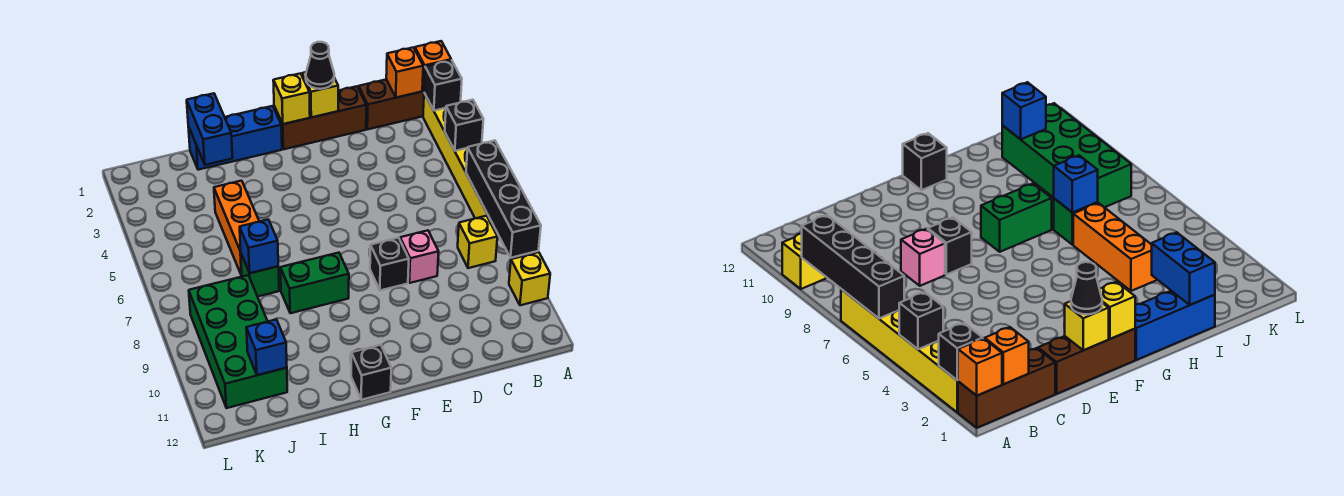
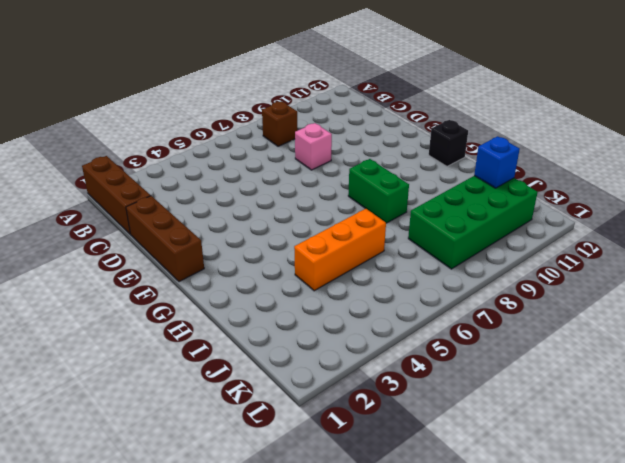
brown 1x1 brick [262,101,298,146] -> yellow 1x1 brick [458,216,497,268]
none -> yellow 1x6 brick [423,93,499,236]
none -> yellow 1x1 brick [509,252,550,305]
none -> black 1x1 brick [370,238,409,291]

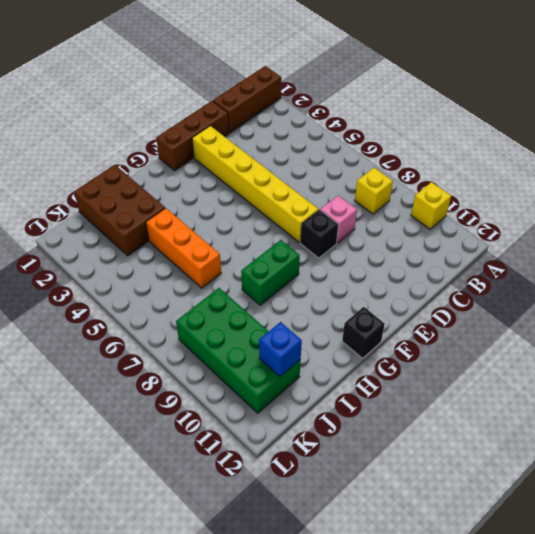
yellow 1x6 brick [192,126,319,243] -> yellow 1x6 brick moved to [423,93,499,236]
brown 2x3 brick [74,165,165,256] -> blue 1x3 brick [188,106,282,170]
none -> green 1x1 brick [241,254,279,297]
none -> orange 1x1 brick [415,41,451,91]
none -> black 1x1 brick [424,60,462,111]

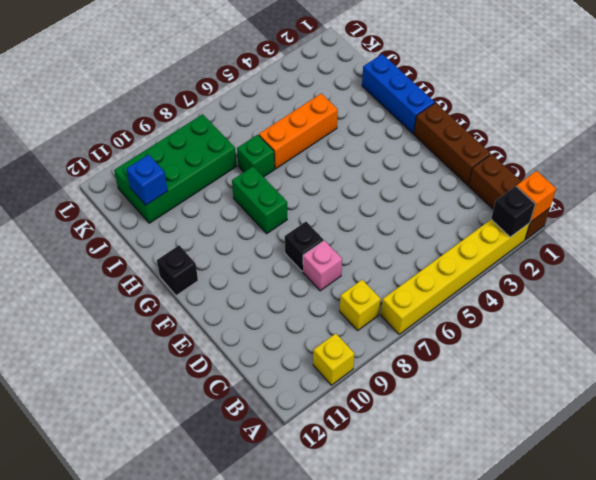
none -> black 1x1 brick [445,100,483,151]
none -> black 1x4 brick [466,141,541,258]
none -> orange 1x1 brick [386,47,423,98]

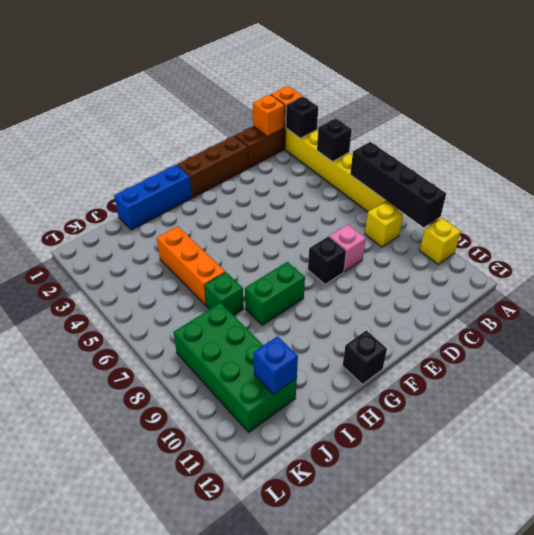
none -> yellow 1x1 brick [302,72,338,117]
none -> yellow 1x1 brick [273,73,310,124]
none -> blue 1x2 brick [187,93,233,165]

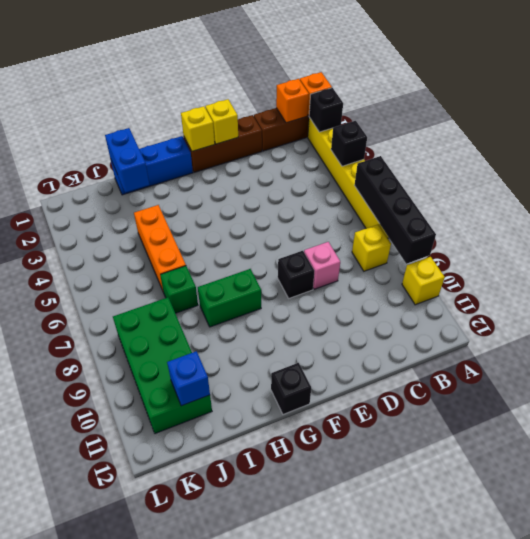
none -> blue 1x1 brick [240,220,278,273]
none -> black 1x1 cone [306,42,334,89]

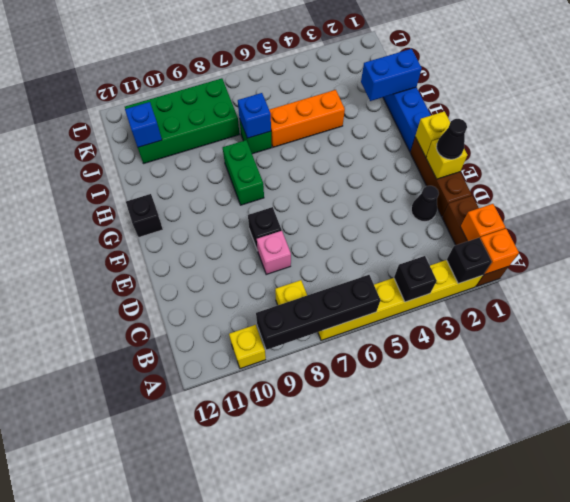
black 1x1 cone [411,186,439,222] -> none

